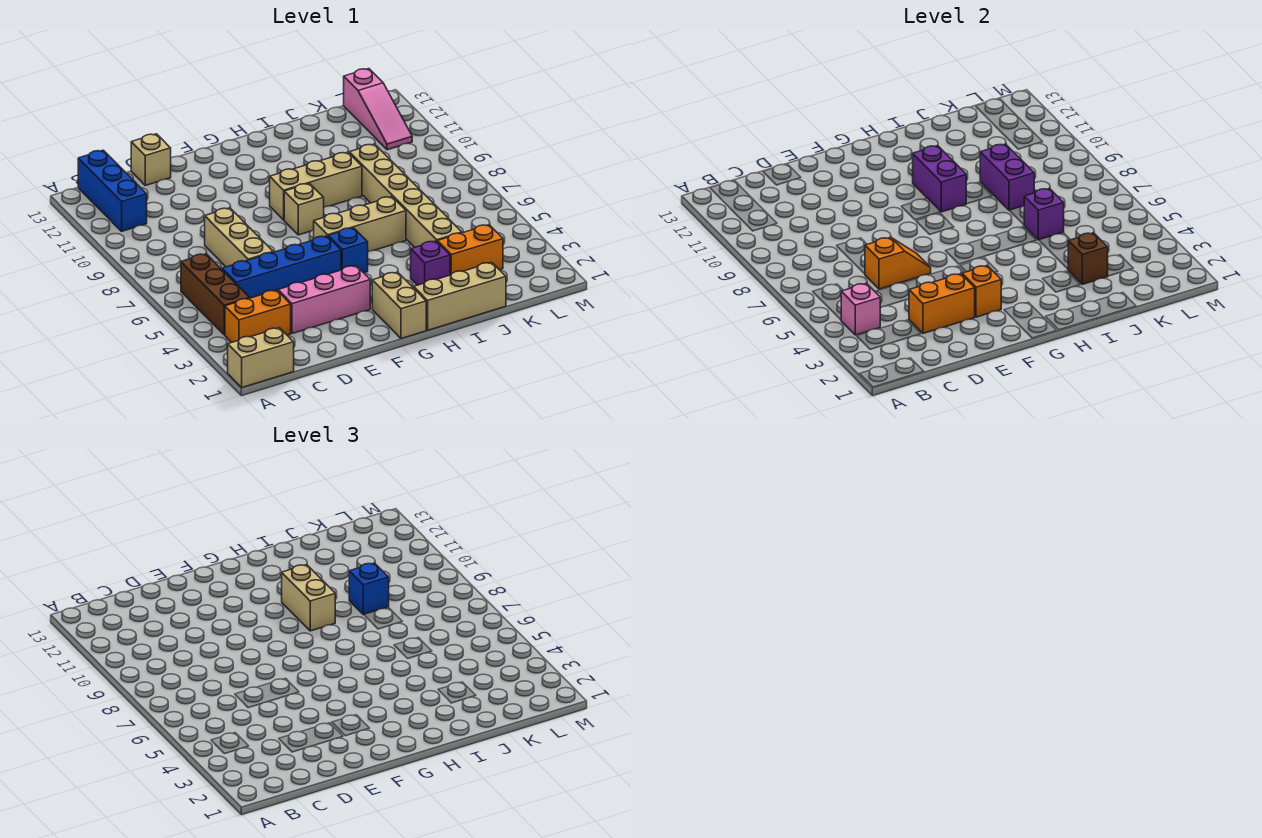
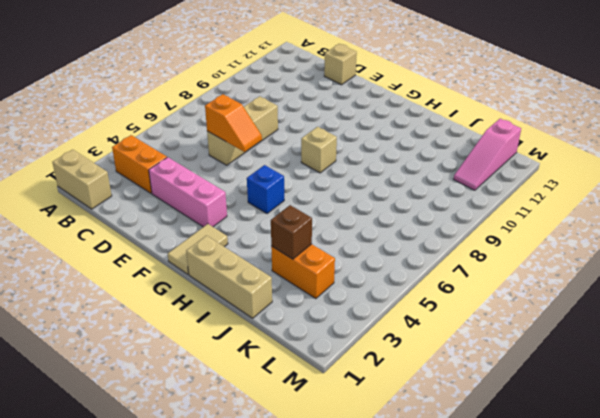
tan 1x2 tile [168,224,228,274] -> tan 1x2 brick [372,272,426,339]
none -> brown 1x3 brick [181,254,249,335]
none -> blue 1x3 brick [78,150,147,231]
none -> blue 1x4 brick [222,236,341,298]

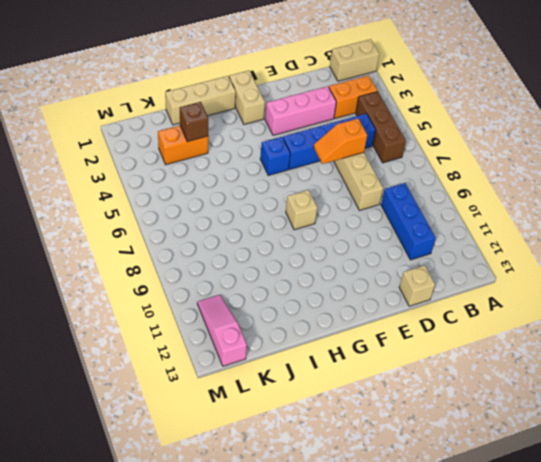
blue 1x3 brick [381,183,436,260] -> blue 1x3 brick moved to [78,150,147,231]
none -> tan 1x3 brick [314,197,406,252]
none -> tan 1x3 brick [270,152,362,220]
none -> purple 1x1 brick [411,241,450,285]

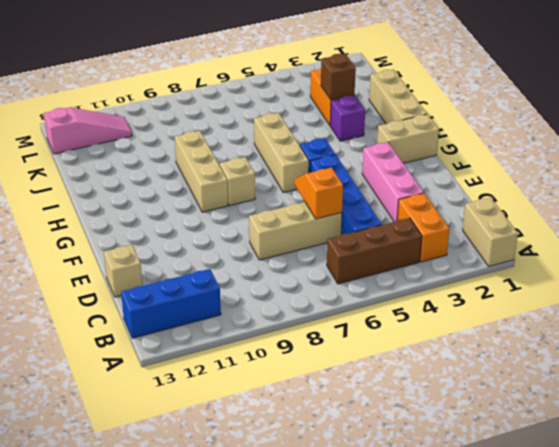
none -> tan 1x6 brick [349,144,462,247]
none -> pink 1x1 brick [841,283,880,335]
none -> orange 1x2 brick [909,274,975,333]

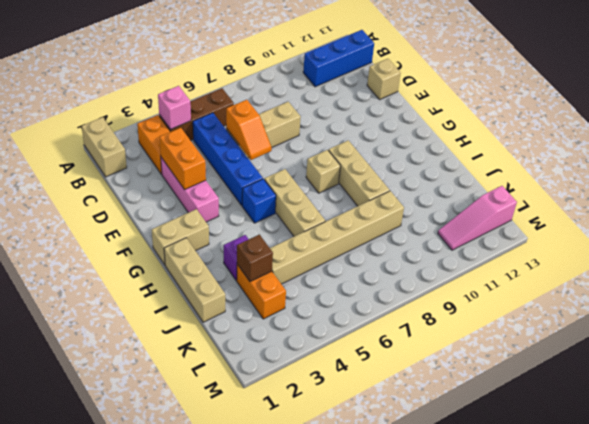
none -> orange 1x1 brick [962,266,1001,317]
none -> purple 1x2 brick [913,146,966,212]
none -> purple 1x1 brick [1024,188,1064,240]

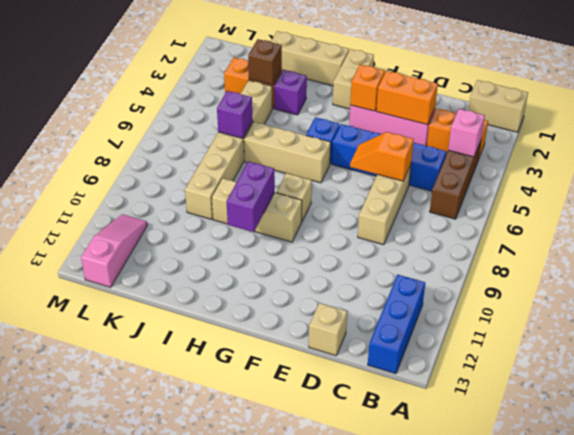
none -> purple 1x2 brick [980,144,1034,210]
none -> tan 1x2 brick [282,565,335,631]
none -> blue 1x1 brick [349,563,389,615]

